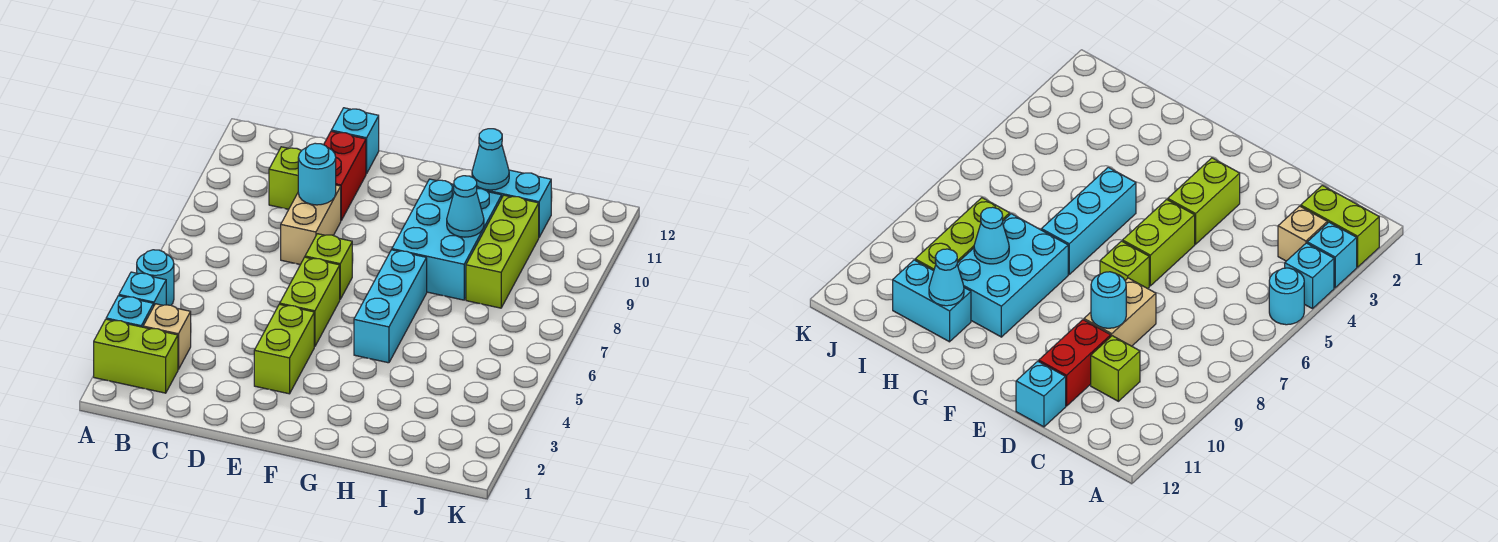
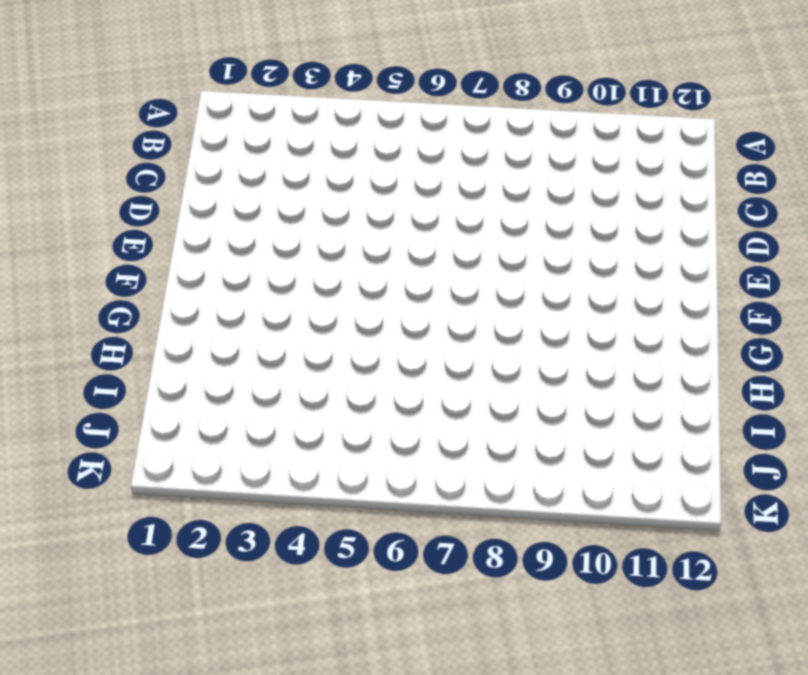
none -> lime 1x2 brick [94,319,178,393]
none -> cyan 1x1 brick [106,296,154,327]
none -> cyan 1x1 brick [119,272,166,305]

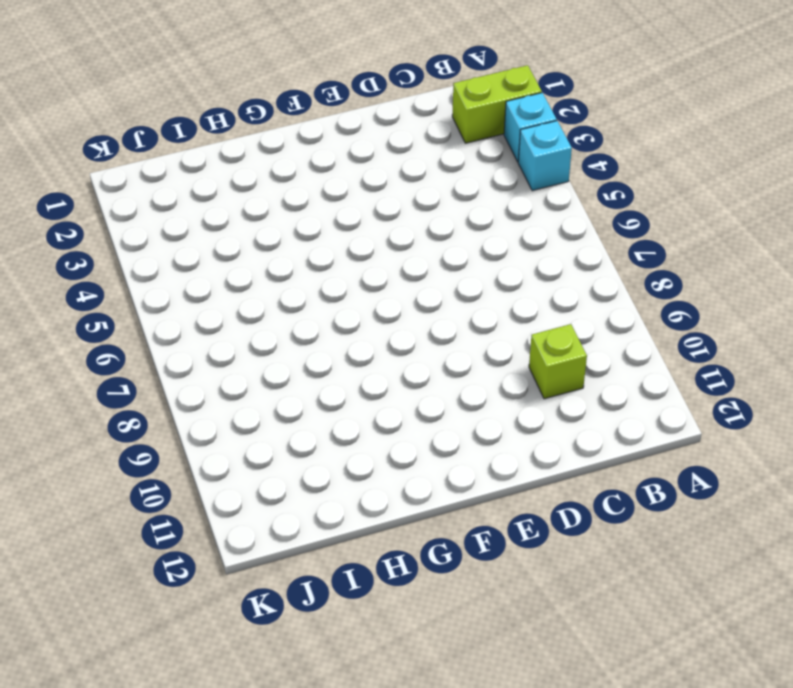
none -> cyan 1x1 round brick [137,250,174,305]
none -> tan 1x1 brick [143,304,191,369]
none -> tan 1x2 brick [281,185,341,265]

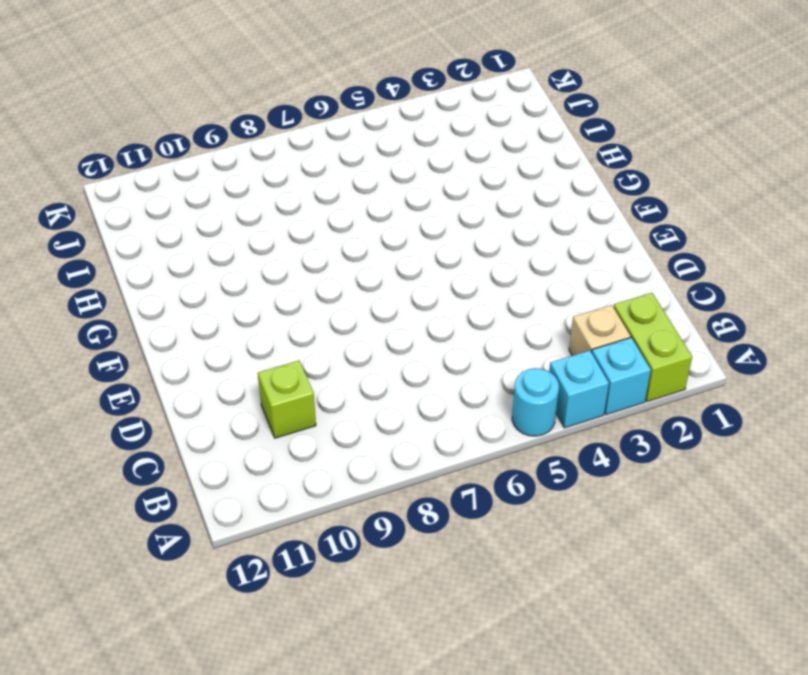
none -> tan 1x2 brick [281,185,341,265]
none -> red 1x2 brick [324,131,366,220]
none -> cyan 1x1 brick [331,108,379,174]

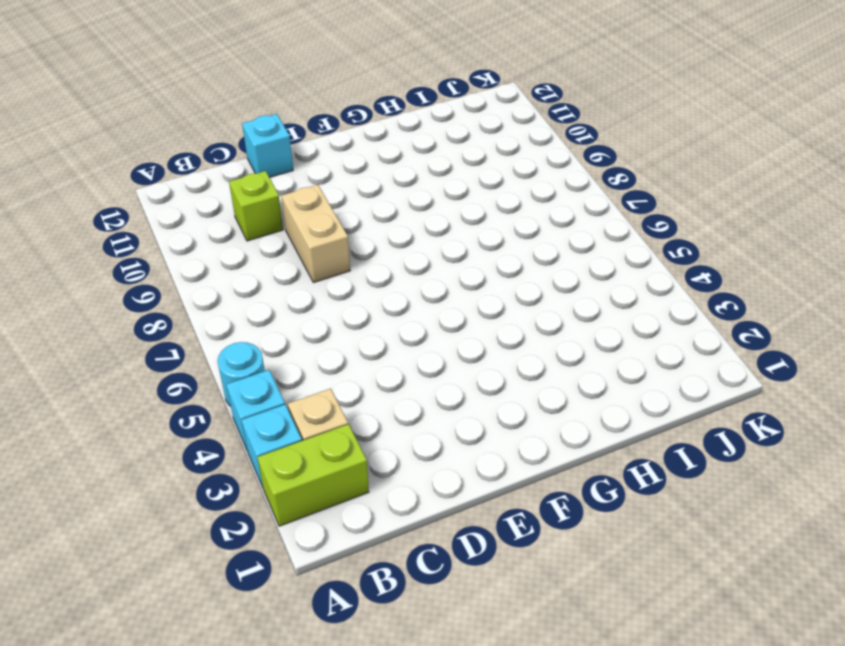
none -> red 1x2 brick [324,131,366,220]
none -> lime 1x2 brick [254,304,314,394]
none -> lime 1x2 brick [280,257,340,347]

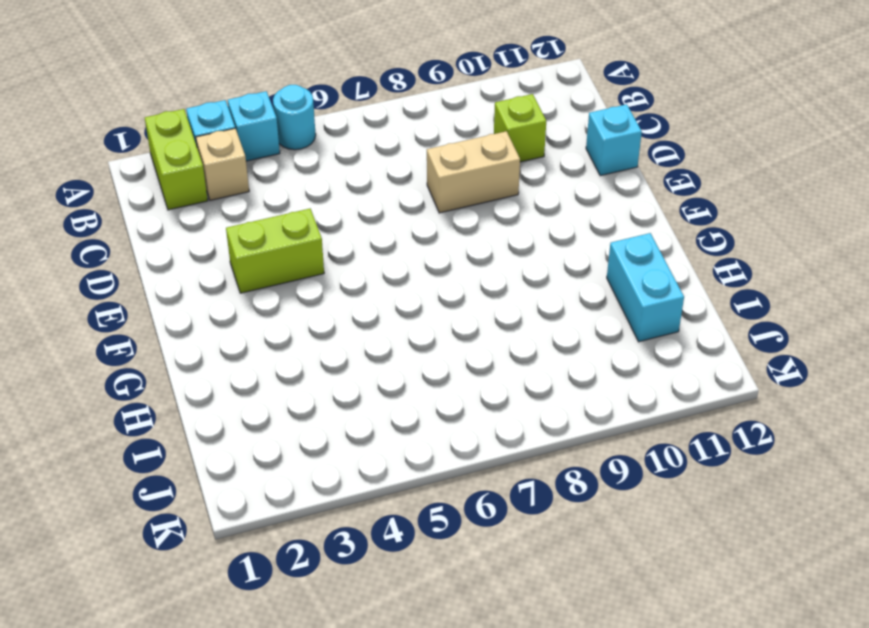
none -> red 1x2 brick [324,131,366,220]
none -> lime 1x2 brick [280,257,340,347]
none -> lime 1x1 brick [305,234,352,299]

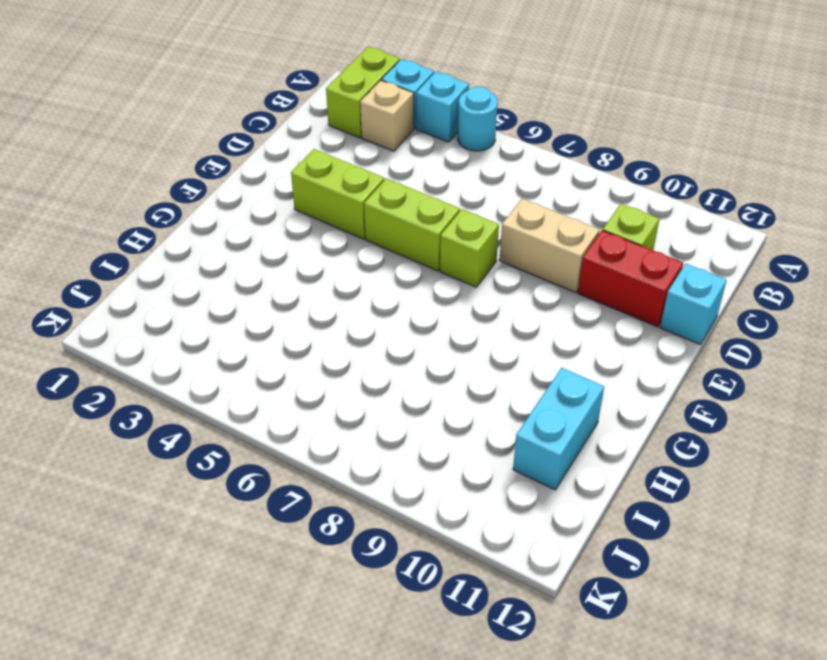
none -> cyan 1x3 brick [354,250,427,363]
none -> cyan 2x3 brick [392,179,502,300]
none -> lime 1x3 brick [466,195,539,308]

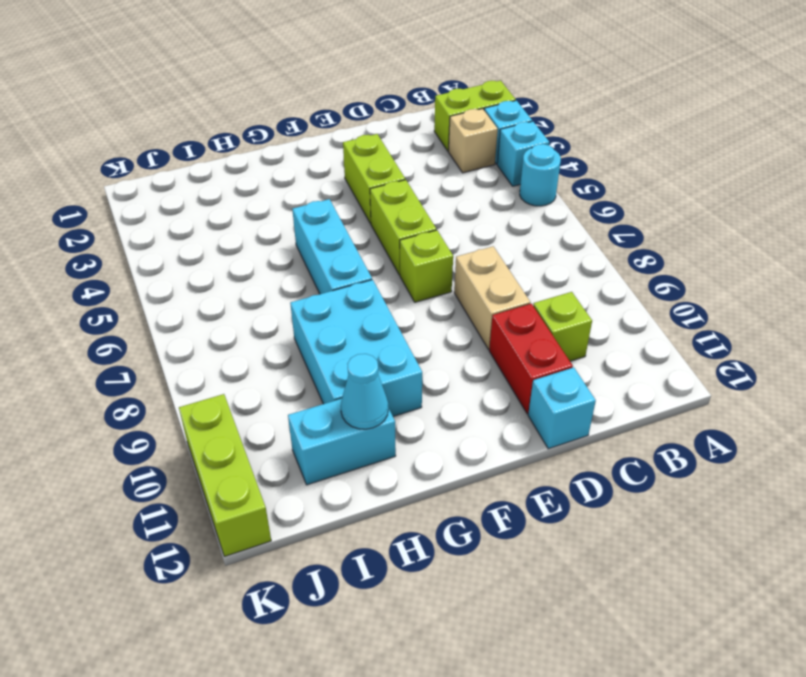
lime 1x3 brick [179,394,271,557] -> lime 1x3 brick moved to [466,195,539,308]
none -> cyan 1x1 round brick [298,143,336,205]
none -> cyan 1x1 cone [447,176,484,237]

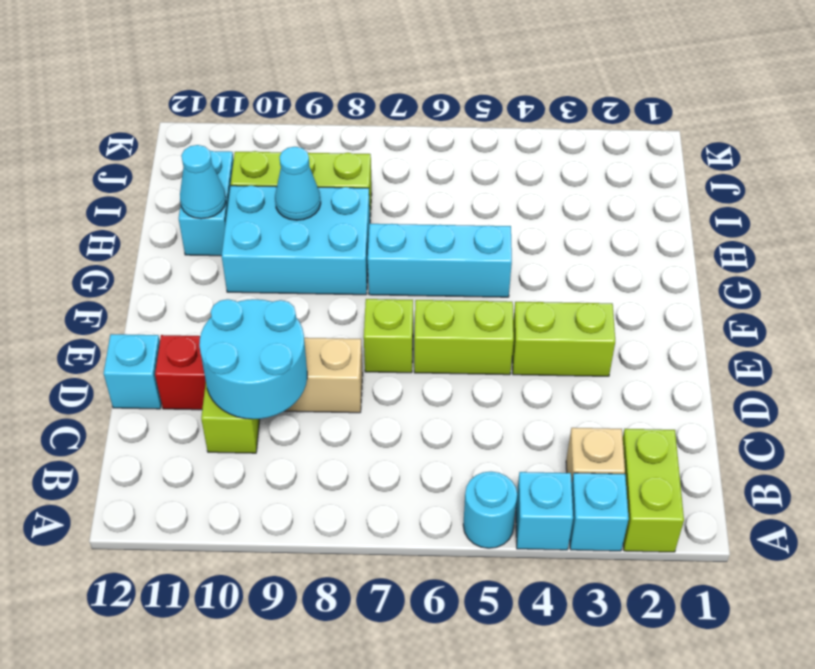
cyan 2x2 round brick [199,299,307,419] -> cyan 1x1 round brick [298,143,336,205]

